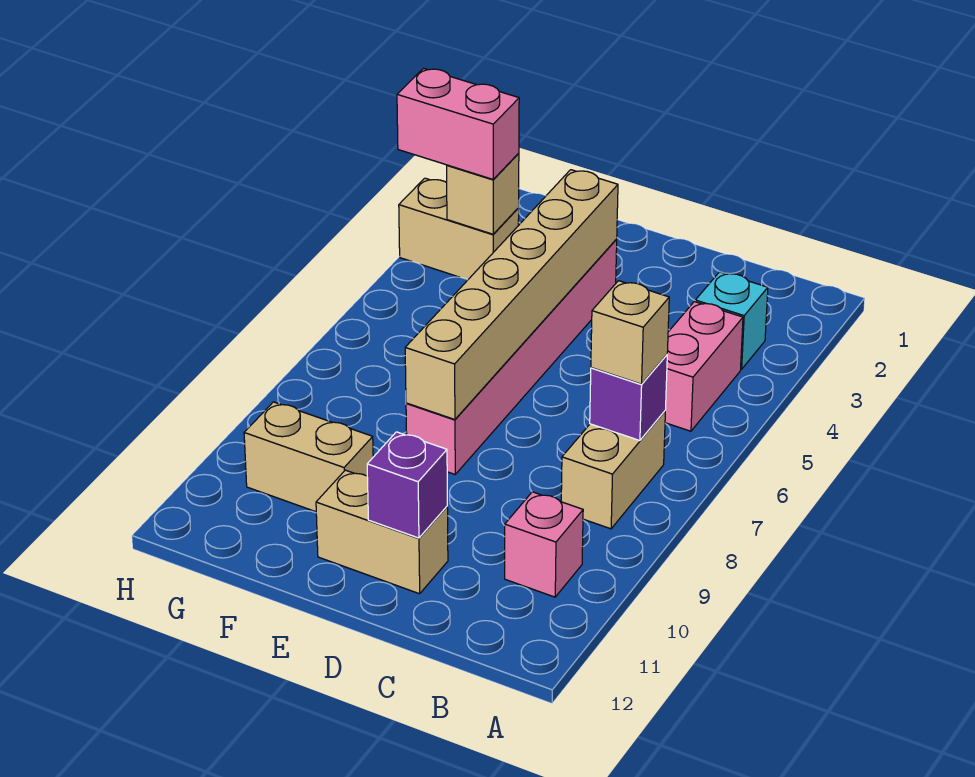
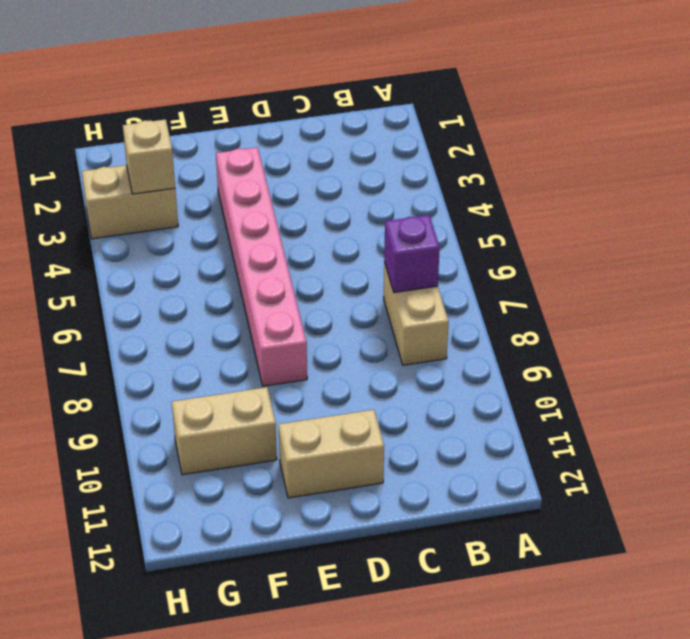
none -> cyan 1x1 brick [695,272,768,369]
none -> pink 1x2 brick [665,302,743,431]
none -> pink 1x1 brick [505,492,583,597]

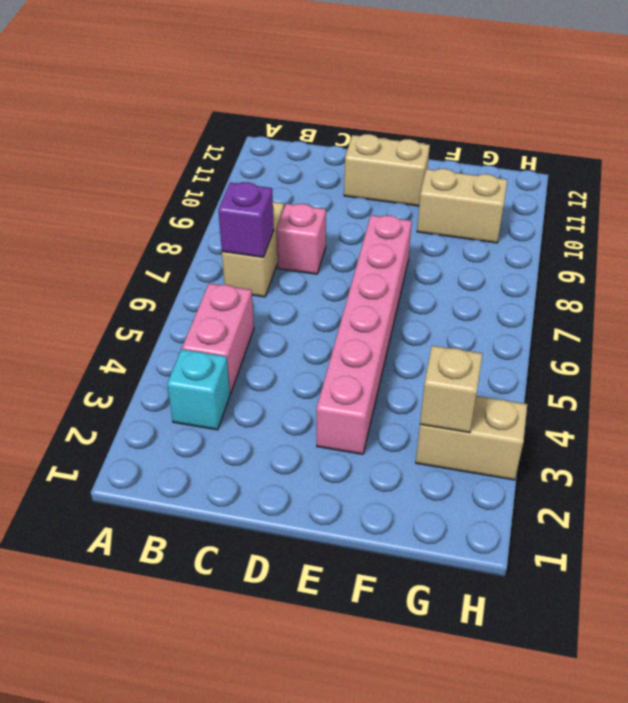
pink 1x1 brick [276,204,326,274] -> pink 1x1 brick moved to [505,492,583,597]
none -> purple 1x1 brick [367,432,447,538]
none -> tan 1x6 brick [405,170,618,420]
none -> tan 1x1 brick [591,281,669,384]

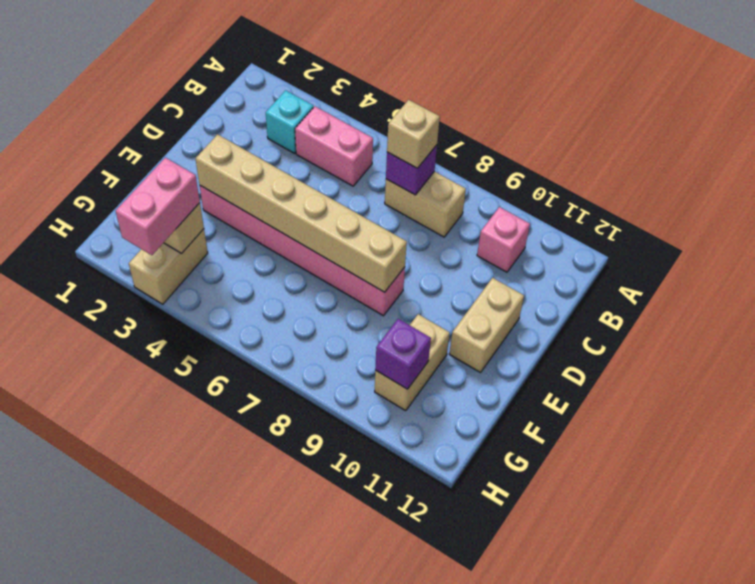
purple 1x1 brick [375,319,431,389] -> purple 1x1 brick moved to [367,432,447,538]

